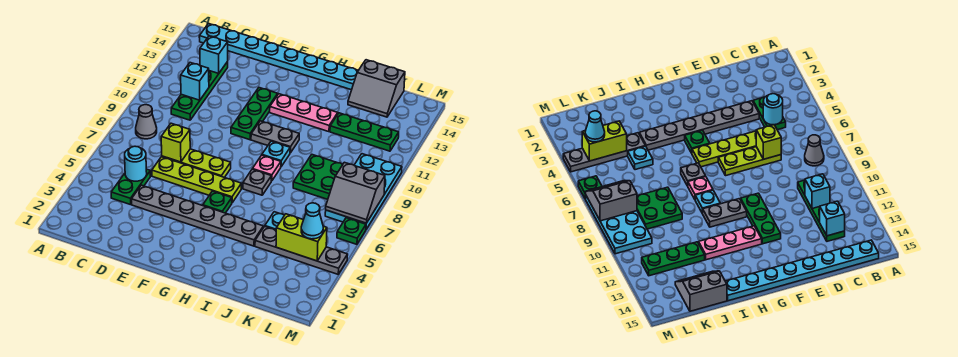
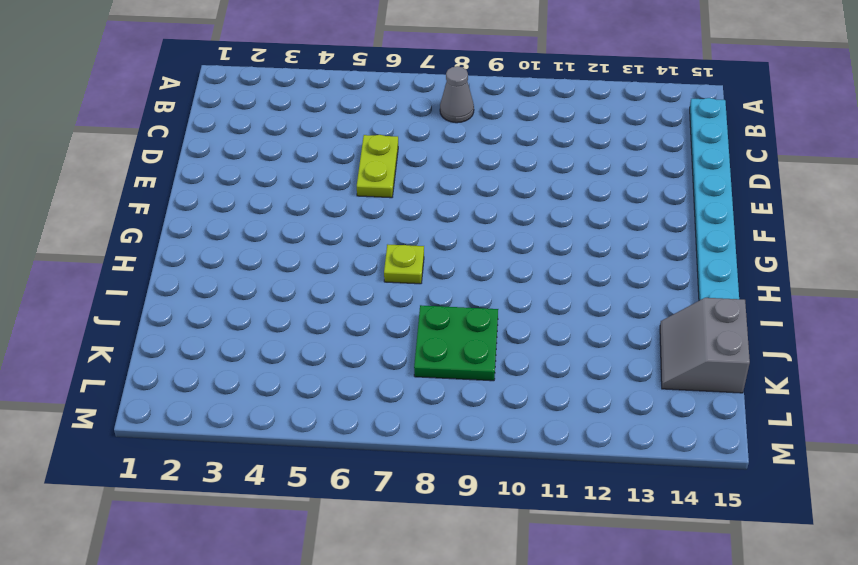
lime 1x2 plate [357,135,398,198] -> lime 1x4 plate [152,157,241,203]
lime 1x1 plate [384,244,424,284] -> grey 1x1 plate [243,169,271,195]
none -> green 1x2 plate [111,169,150,205]
none -> green 1x4 plate [171,62,228,120]
none -> grey 1x6 plate [132,185,263,246]

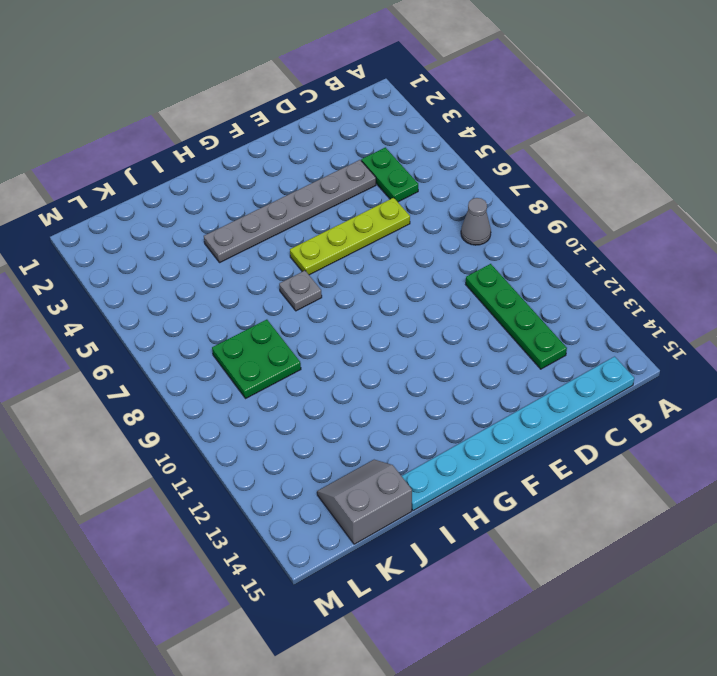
none -> lime 1x3 plate [162,149,231,177]
none -> green 1x3 plate [231,88,278,140]
none -> green 1x1 plate [203,191,232,213]

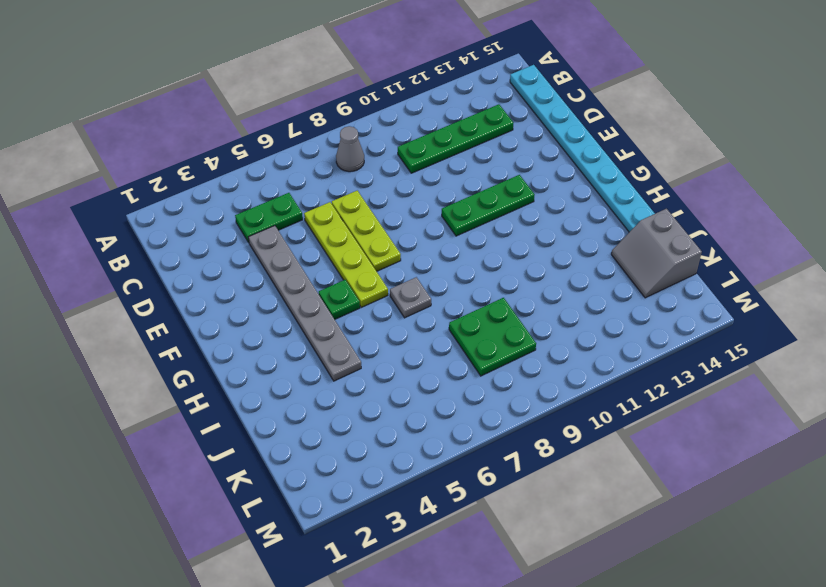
none -> grey 1x2 plate [251,121,299,153]
none -> pink 1x3 plate [270,94,338,132]
none -> pink 1x1 plate [253,155,281,181]

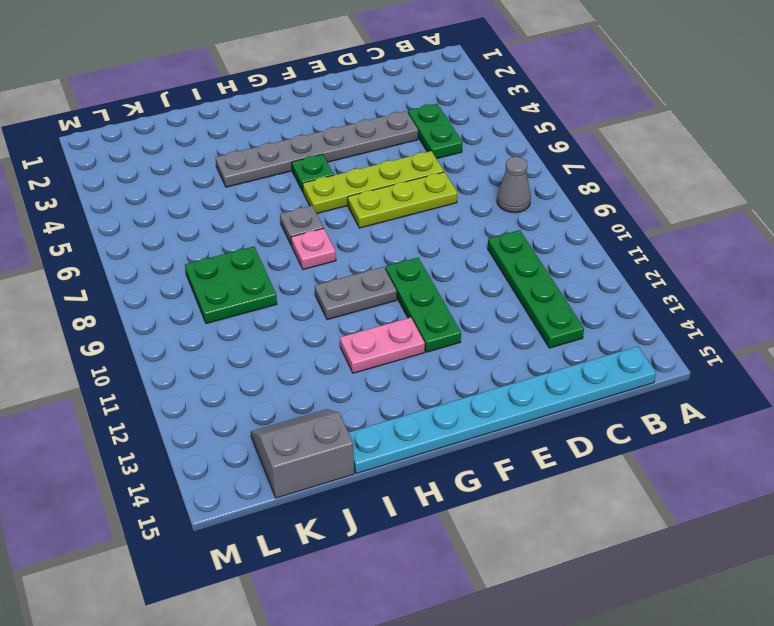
pink 1x2 plate [340,317,425,373] -> pink 1x3 plate [270,94,338,132]
none -> cyan 1x1 plate [262,141,290,166]
none -> grey 1x4 plate [255,226,348,274]
none -> cyan 1x1 plate [265,212,284,230]

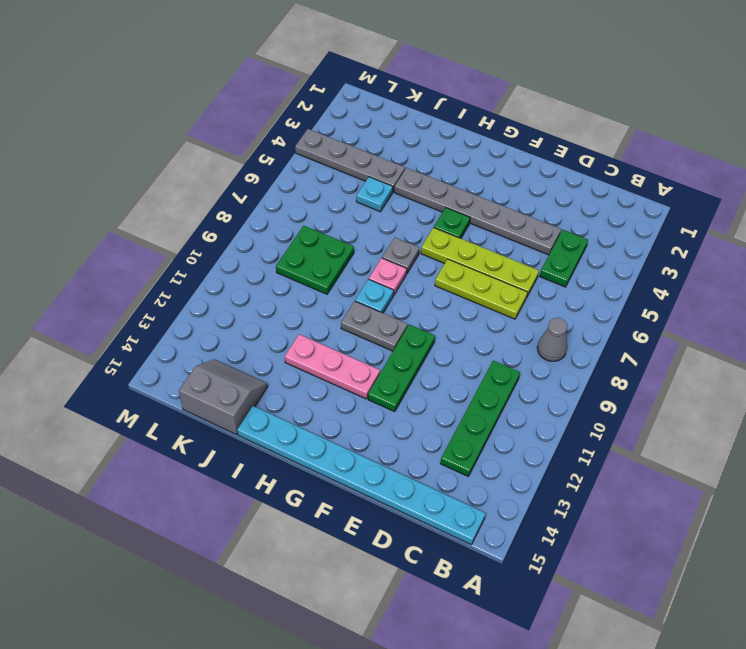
none -> green 1x3 plate [330,113,399,151]
none -> cyan 2x4 plate [325,154,402,229]
none -> green 1x1 plate [337,218,366,244]

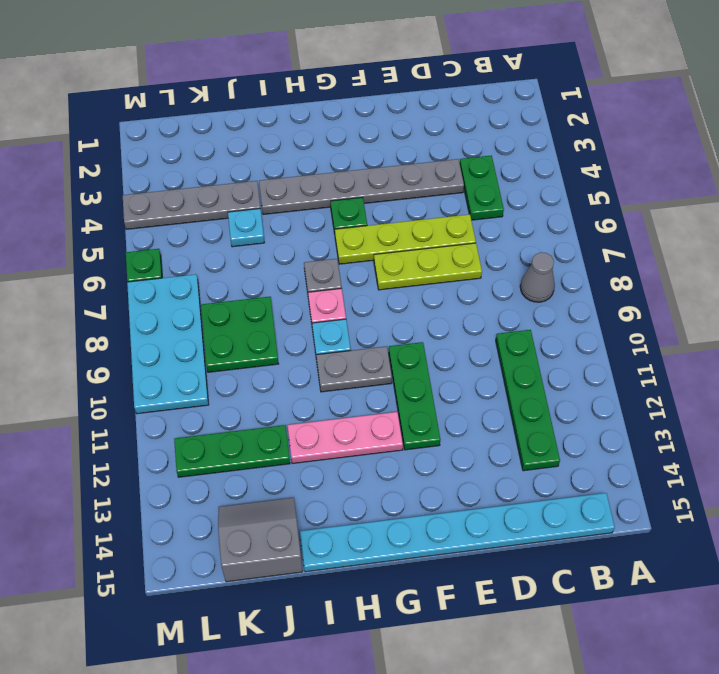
none -> cyan 1x1 round brick [125,146,147,181]
none -> cyan 1x1 brick [181,63,209,100]
none -> cyan 1x1 brick [200,36,228,74]

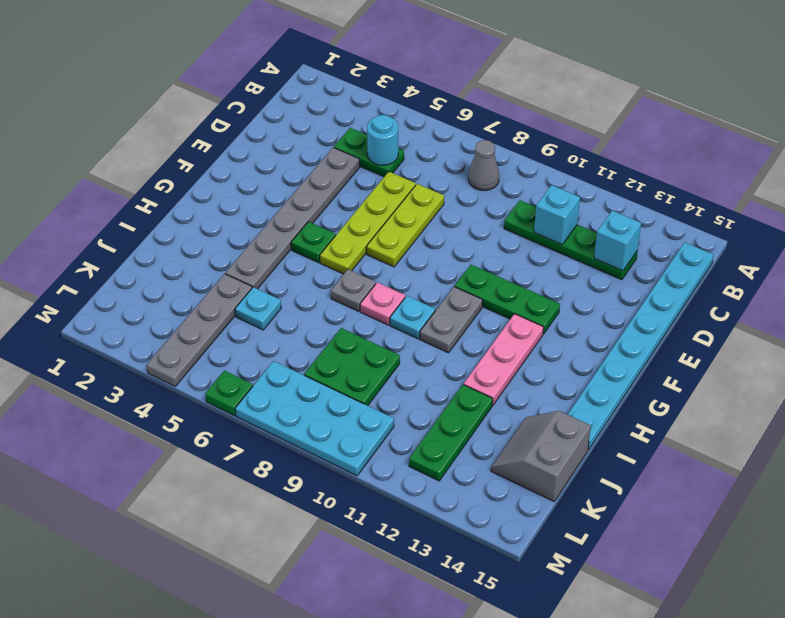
none -> lime 1x1 brick [161,123,190,162]
none -> lime 1x2 brick [276,214,327,261]
none -> grey 2x2 slope [326,162,385,223]

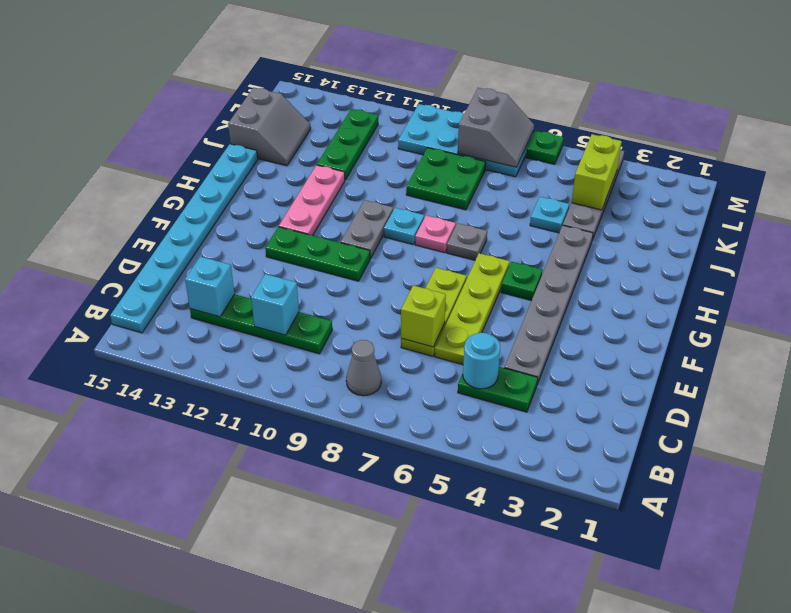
none -> cyan 1x1 cone [301,203,323,239]

